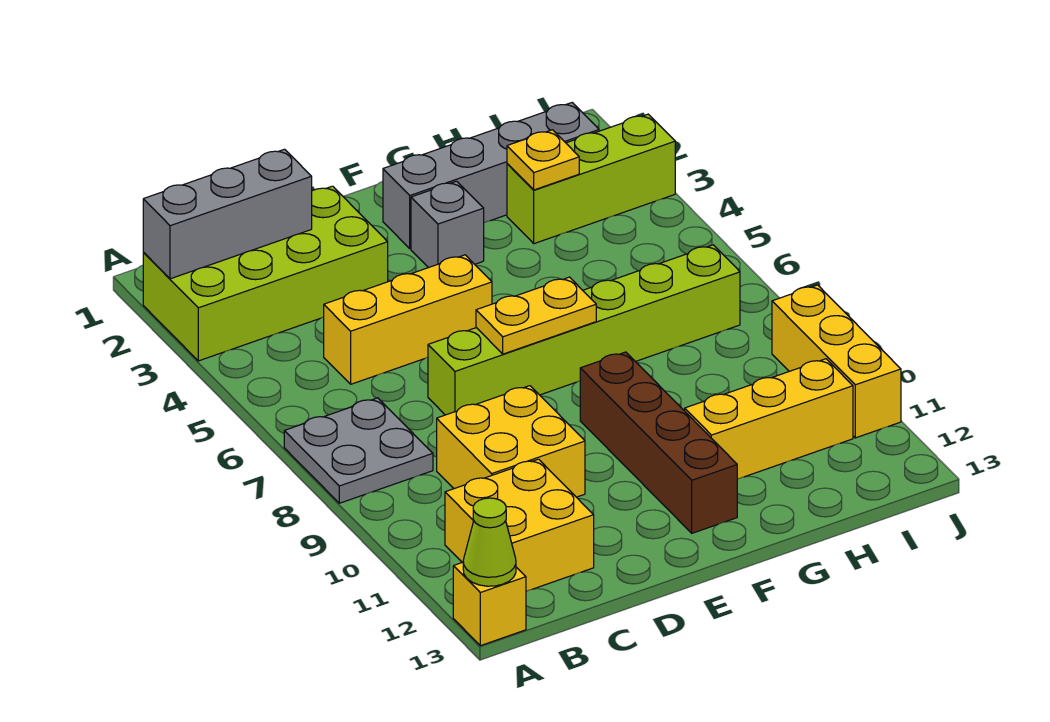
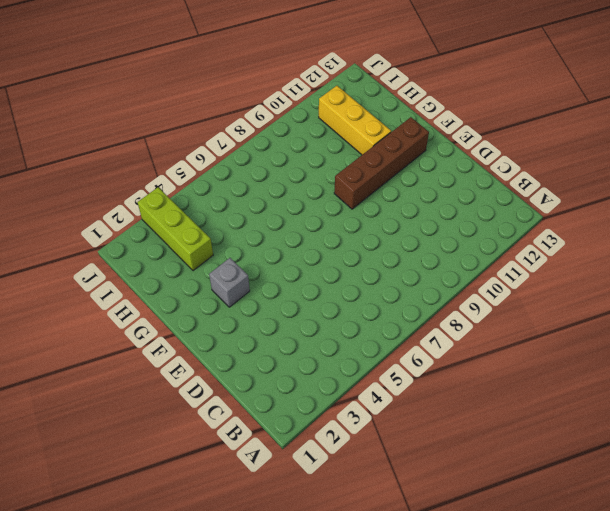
none -> lime 2x4 brick [143,186,388,361]
none -> grey 2x2 plate [284,398,433,503]
none -> yellow 1x1 brick [453,562,526,646]

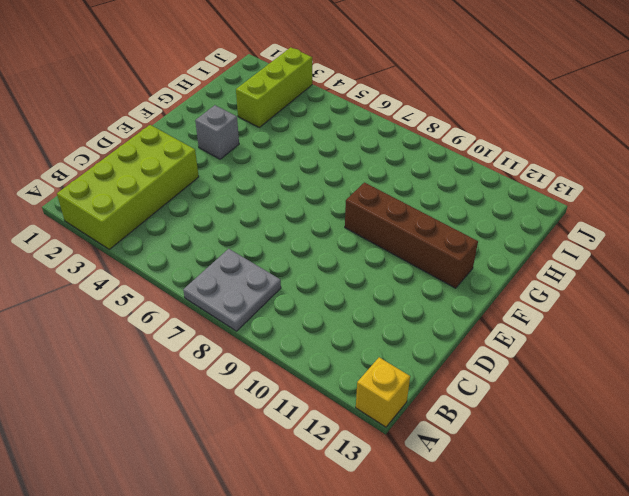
none -> yellow 2x2 brick [445,459,594,591]
none -> yellow 1x3 brick [324,255,492,384]
none -> yellow 2x2 brick [437,386,585,497]

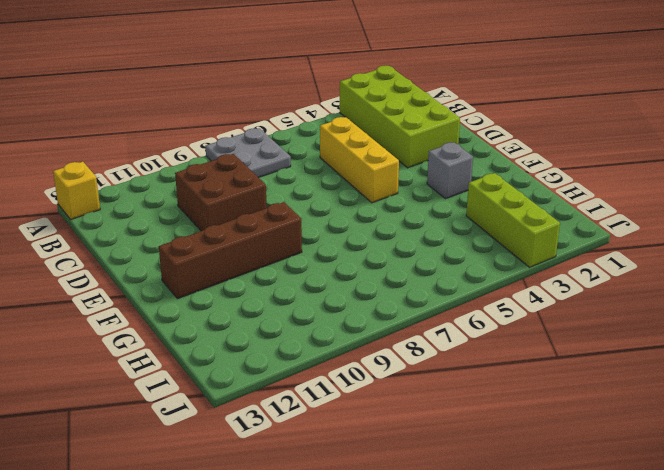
brown 2x2 brick [175,154,267,231] -> yellow 2x2 brick [437,386,585,497]
none -> yellow 2x2 brick [445,459,594,591]
none -> lime 1x6 brick [428,245,740,415]
none -> grey 1x4 brick [383,103,599,249]

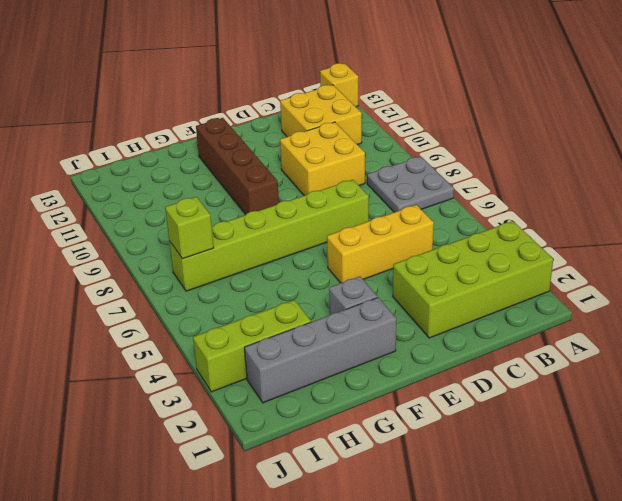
lime 1x1 brick [165,197,214,259] -> none
none -> yellow 1x3 brick [685,359,853,479]
none -> yellow 1x3 brick [772,285,901,438]
none -> grey 1x3 brick [143,149,312,279]

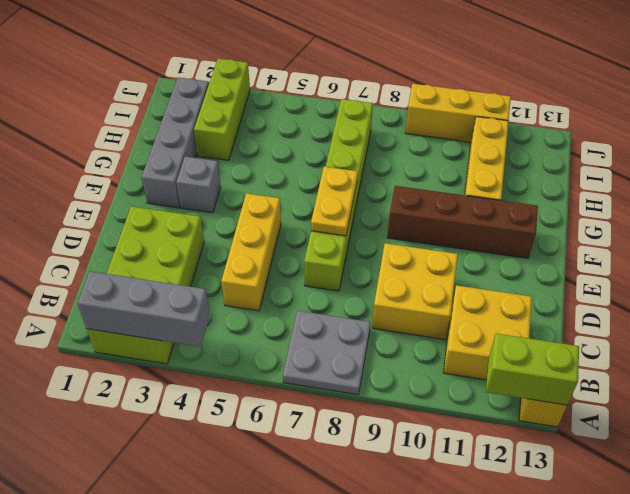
grey 1x3 brick [78,271,210,347] -> grey 1x3 brick turned to [143,149,312,279]
lime 1x2 brick [486,333,579,405] -> lime 1x1 cone [463,498,516,586]
none -> yellow 1x1 plate [507,130,579,190]

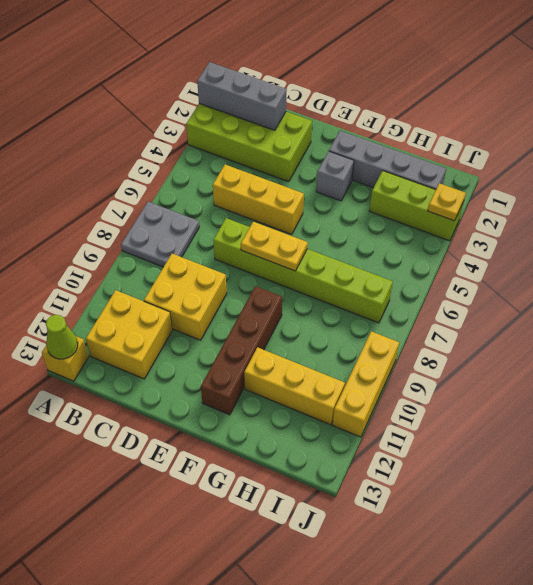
yellow 1x1 plate [428,183,466,221] -> yellow 1x1 plate moved to [507,130,579,190]

